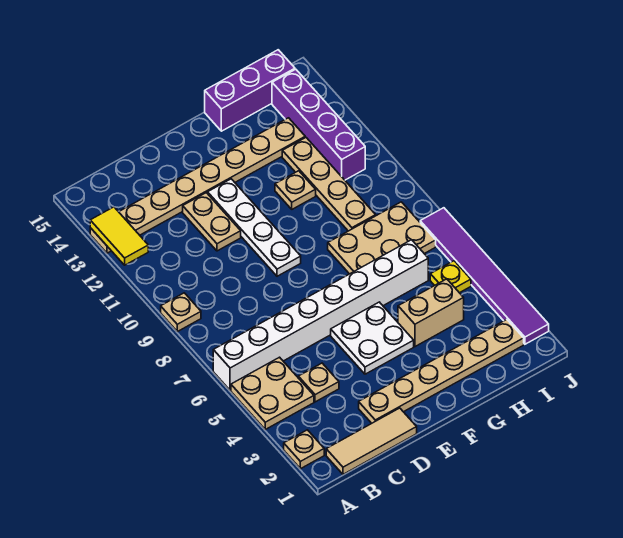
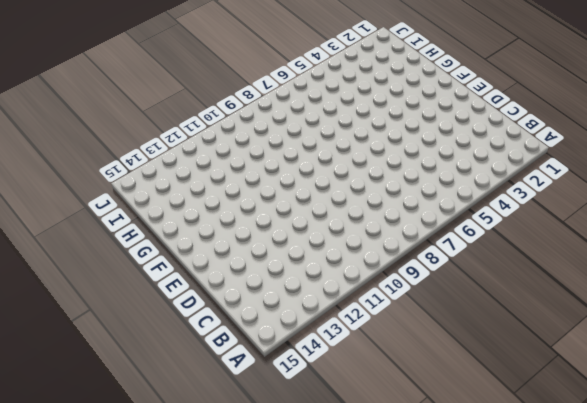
none -> tan 1x1 plate [284,430,324,469]
none -> tan 2x2 plate [231,357,314,429]
none -> white 1x8 brick [213,240,428,390]

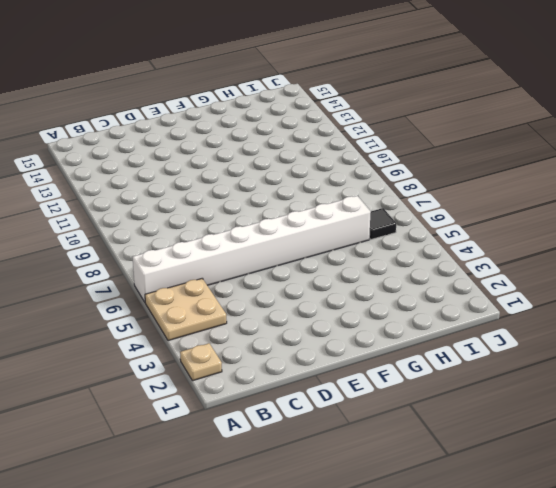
black 1x1 tile [369,208,396,239] -> none
none -> tan 1x1 plate [161,293,201,332]
none -> tan 1x8 plate [90,118,305,253]
none -> tan 1x3 tile [326,408,417,474]

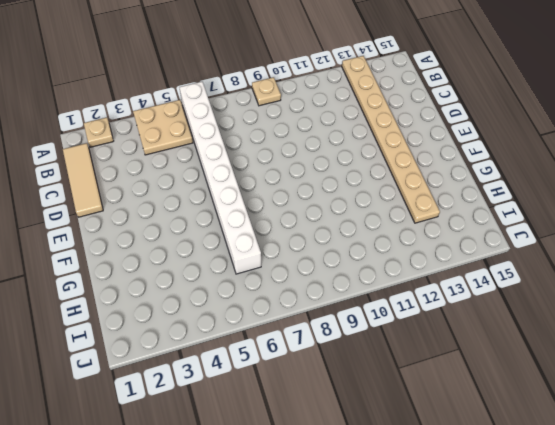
none -> tan 1x1 plate [298,363,339,402]
none -> tan 1x6 plate [359,320,524,423]
none -> tan 1x2 plate [183,193,241,251]

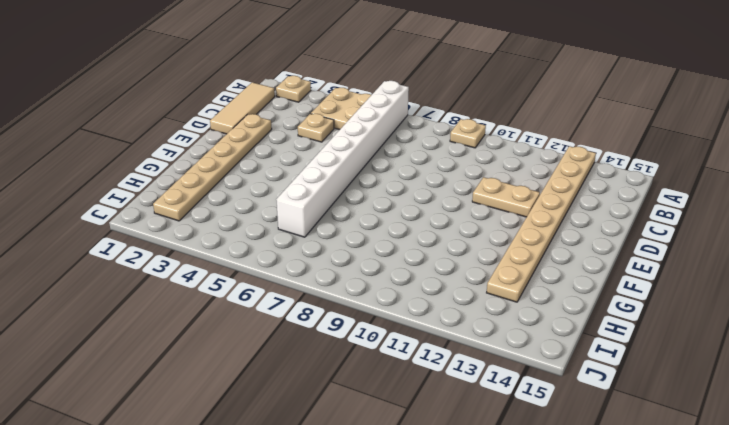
none -> white 2x2 plate [331,302,414,374]
none -> white 1x4 plate [208,179,301,276]
none -> tan 1x2 brick [398,279,464,347]

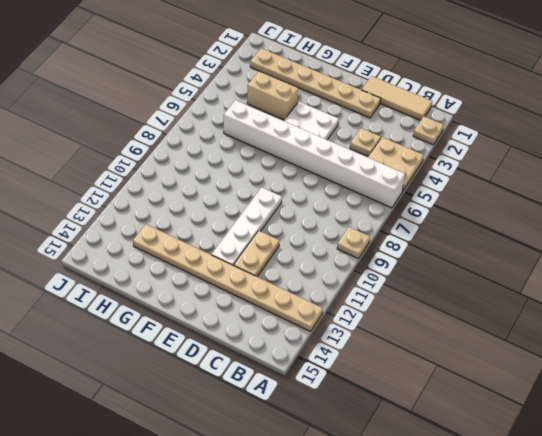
none -> tan 2x3 plate [328,202,436,274]
none -> tan 1x1 plate [275,171,316,209]
none -> purple 1x3 brick [205,50,295,131]

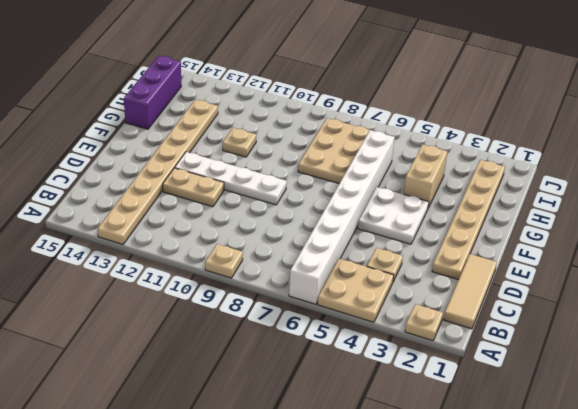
none -> tan 1x4 plate [282,137,376,231]
none -> yellow 1x1 plate [430,261,471,293]
none -> purple 1x4 brick [272,69,365,180]

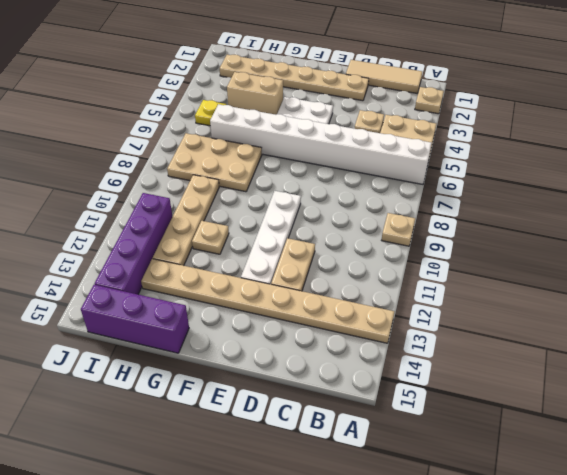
none -> purple 1x6 tile [420,208,549,344]
none -> yellow 1x2 tile [90,207,148,265]

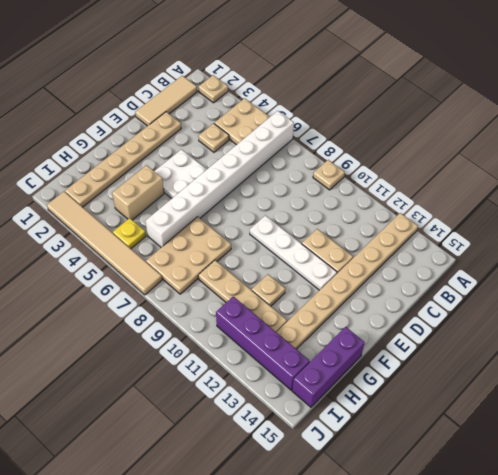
tan 1x6 tile [47,192,162,295] -> purple 1x6 tile [420,208,549,344]
none -> yellow 1x2 tile [90,207,148,265]

